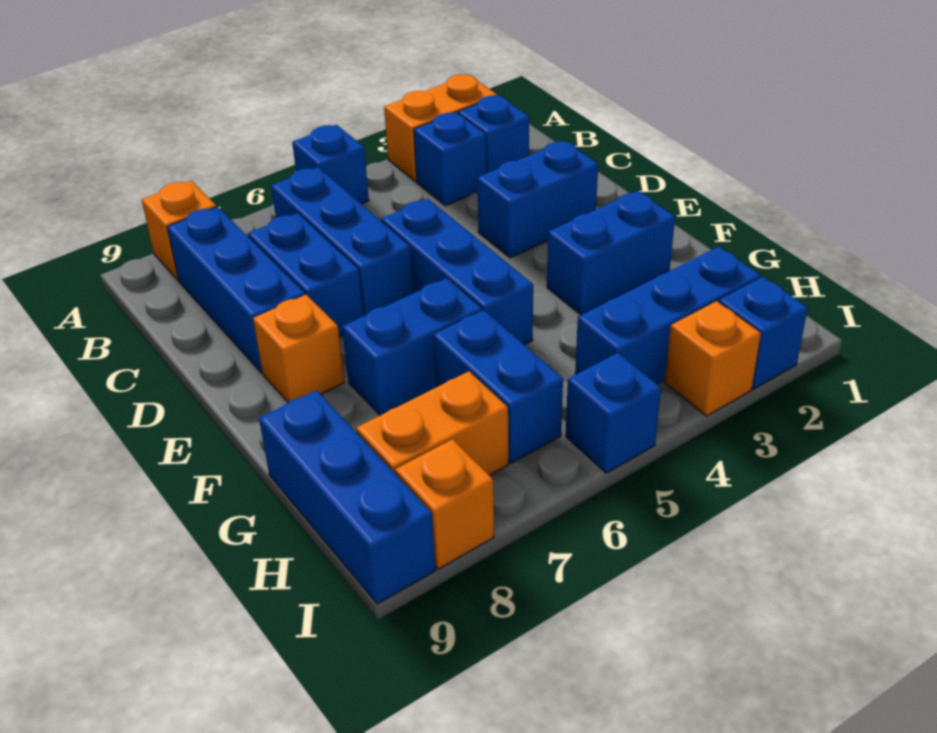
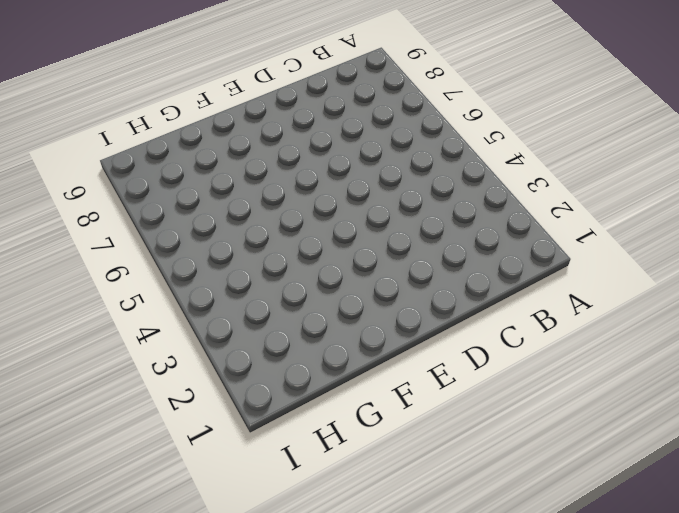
none -> orange 1x2 brick [384,74,497,182]
none -> blue 1x1 brick [292,125,369,204]
none -> orange 1x1 brick [142,181,216,280]

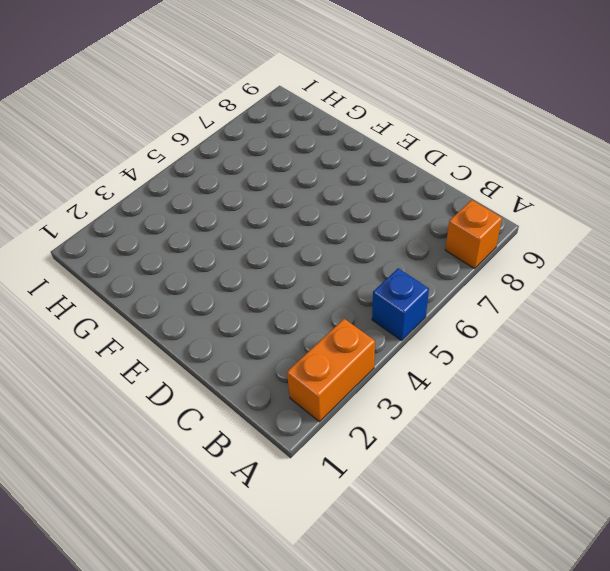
none -> blue 1x1 brick [458,95,529,174]
none -> blue 1x1 brick [414,112,486,206]
none -> blue 1x3 brick [271,167,413,316]

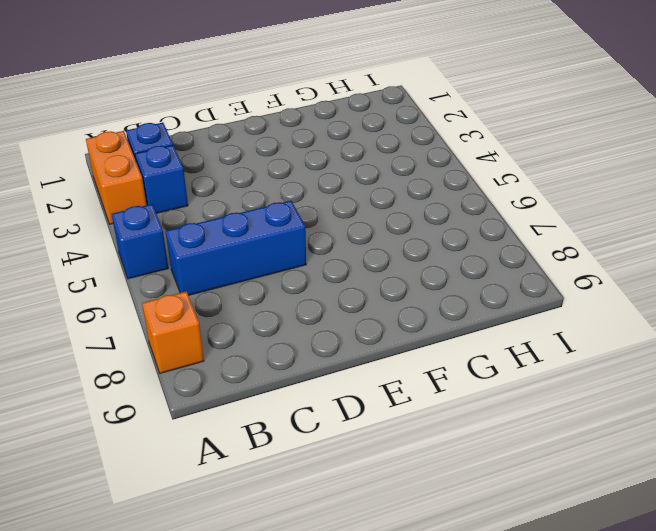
none -> blue 1x3 brick [167,207,305,373]
none -> blue 1x2 brick [248,213,363,337]
none -> blue 1x2 brick [477,141,598,258]

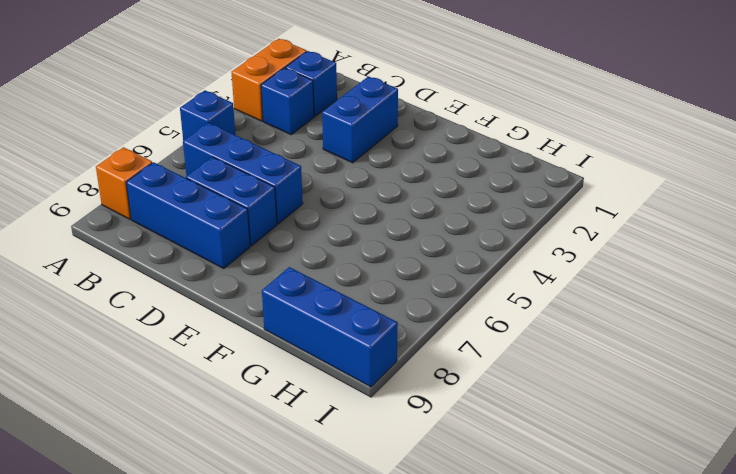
none -> blue 1x3 brick [381,199,533,345]
none -> orange 1x1 brick [253,295,344,402]
none -> blue 1x2 brick [547,191,675,315]

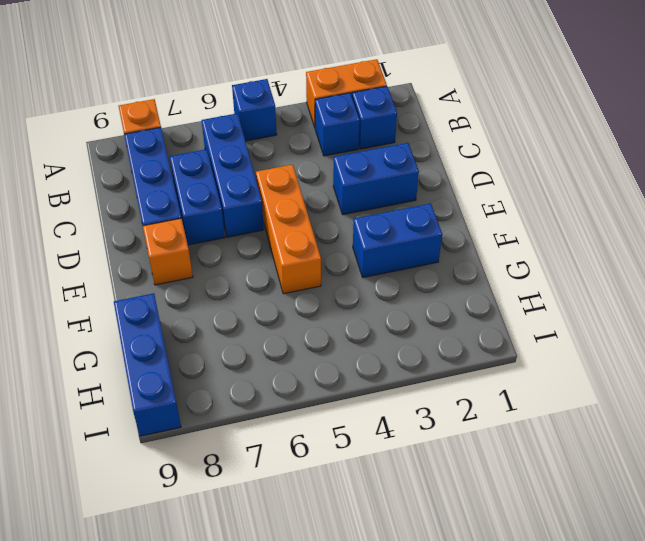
orange 1x3 brick [256,165,321,294] -> blue 1x3 brick [381,199,533,345]
none -> blue 1x2 brick [342,278,482,415]
none -> blue 1x2 brick [433,310,563,463]
none -> blue 1x3 brick [575,247,761,384]

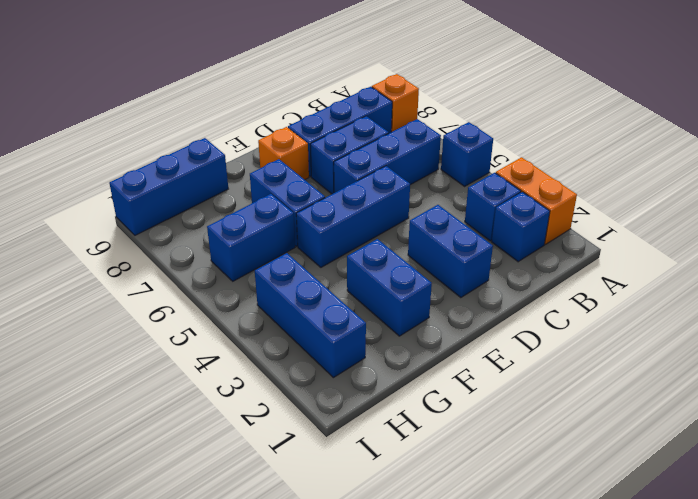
none -> orange 1x2 brick [356,371,508,475]
none -> blue 1x1 brick [719,277,808,389]
none -> orange 1x1 brick [665,301,761,416]

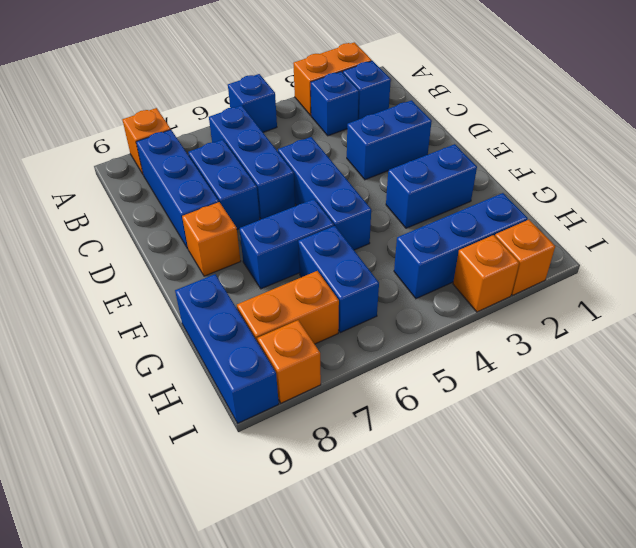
orange 1x1 brick [495,220,555,295] -> blue 1x1 brick [719,277,808,389]
none -> blue 1x1 brick [566,353,661,473]

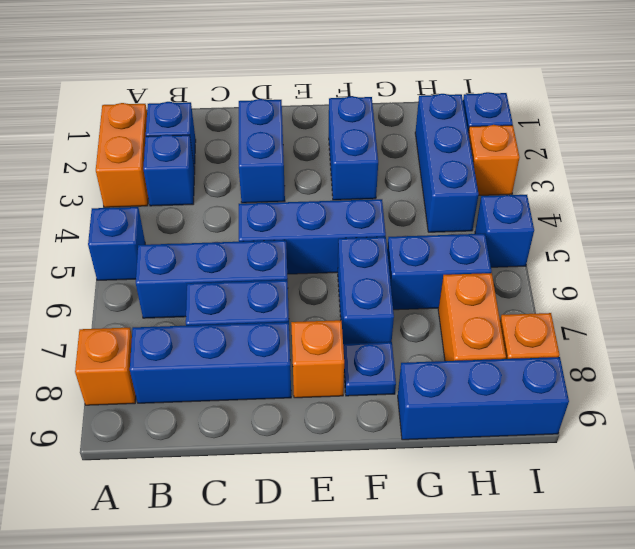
blue 1x1 plate [343,342,396,396] -> none

